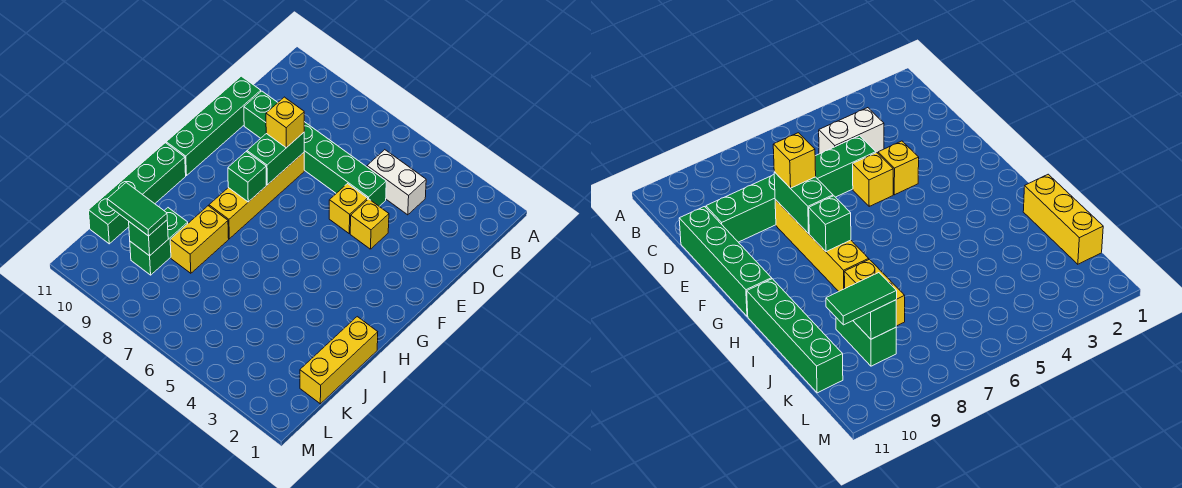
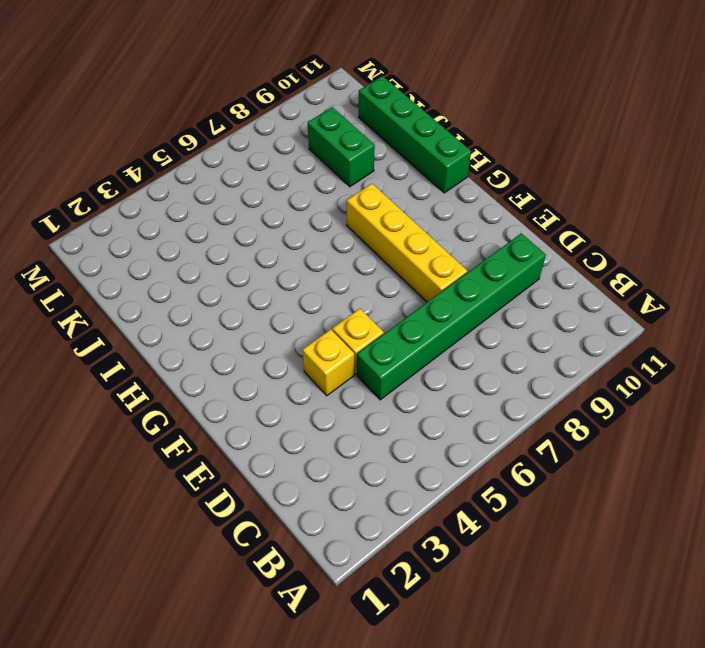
none -> white 1x2 brick [367,150,426,215]
none -> green 1x4 brick [166,76,261,176]
none -> yellow 1x3 brick [300,317,378,404]

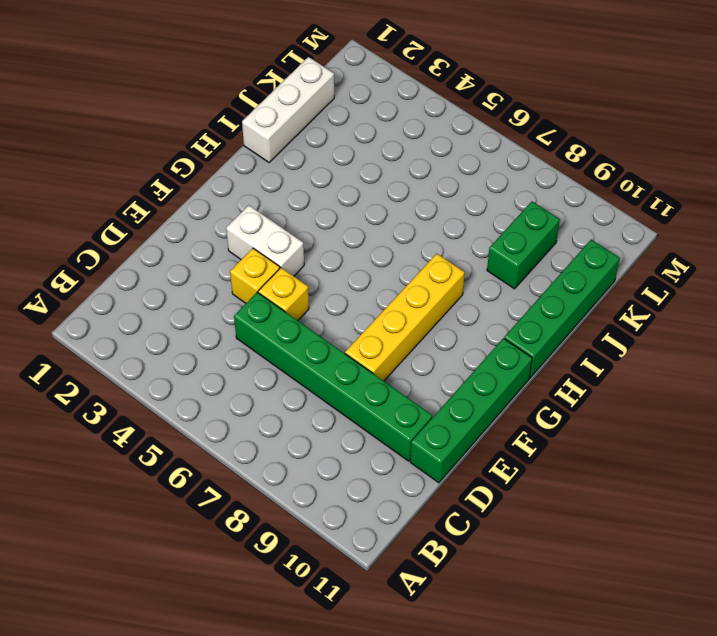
white 1x2 brick [226,205,304,276] -> white 1x2 brick moved to [367,150,426,215]
white 1x3 brick [242,57,334,162] -> yellow 1x3 brick [300,317,378,404]
none -> yellow 1x2 brick [170,206,229,273]
none -> green 1x2 brick [247,133,304,185]
none -> green 1x1 brick [228,152,266,202]

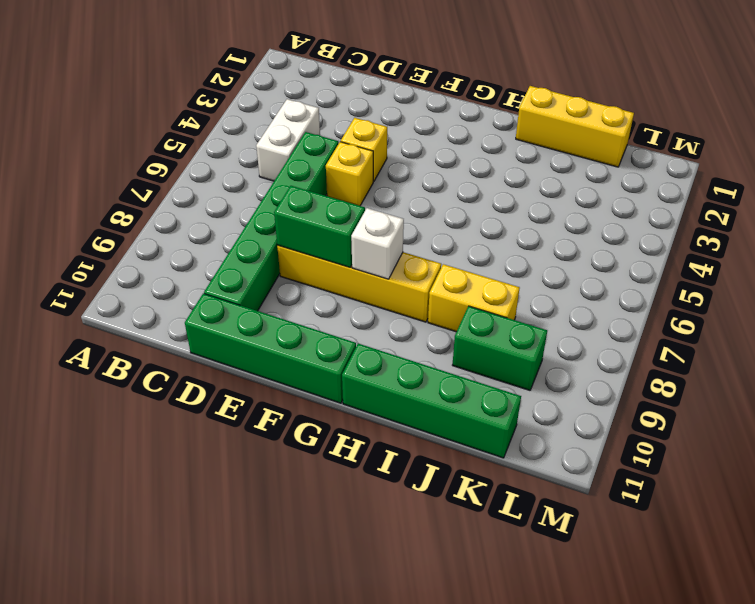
white 1x1 brick [351,208,404,279] -> green 1x1 brick [228,152,266,202]
none -> green 1x1 brick [129,220,168,256]
none -> yellow 1x1 brick [266,97,304,148]
none -> green 1x2 tile [107,183,167,236]

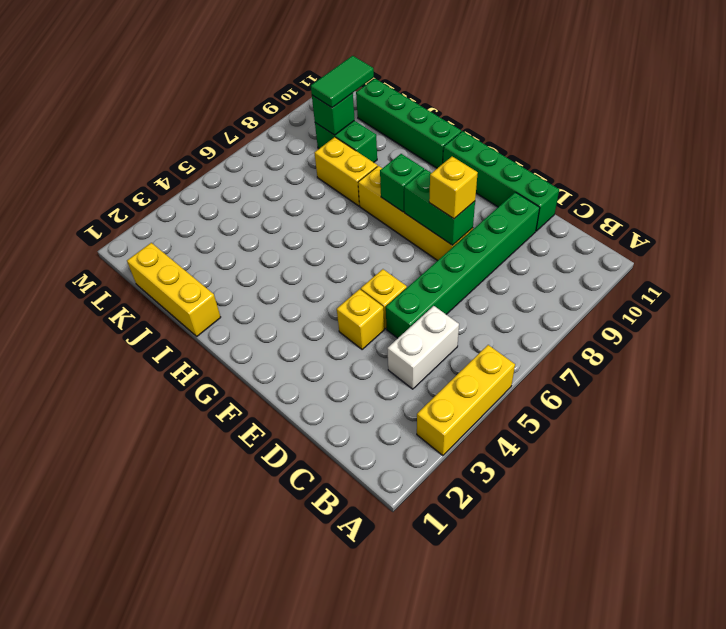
yellow 1x3 brick [417,345,515,456] -> none

